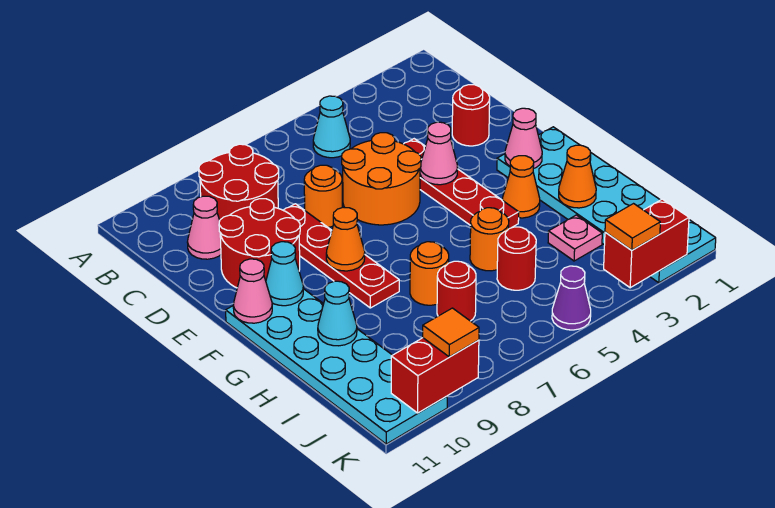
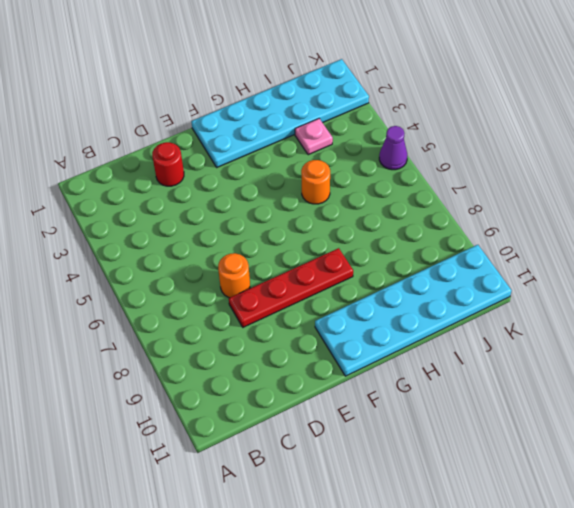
none -> cyan 1x1 cone [313,96,350,158]
none -> red 2x2 round brick [199,144,279,220]
none -> pink 1x1 cone [187,196,221,259]

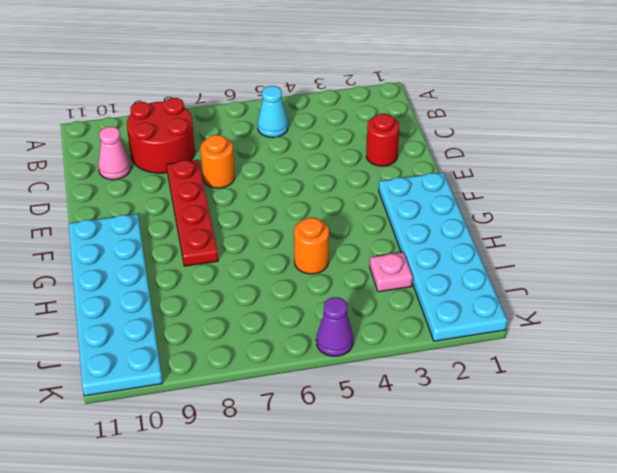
none -> red 1x4 plate [404,139,519,229]
none -> orange 2x2 round brick [342,133,421,225]
none -> red 2x2 round brick [219,199,300,288]

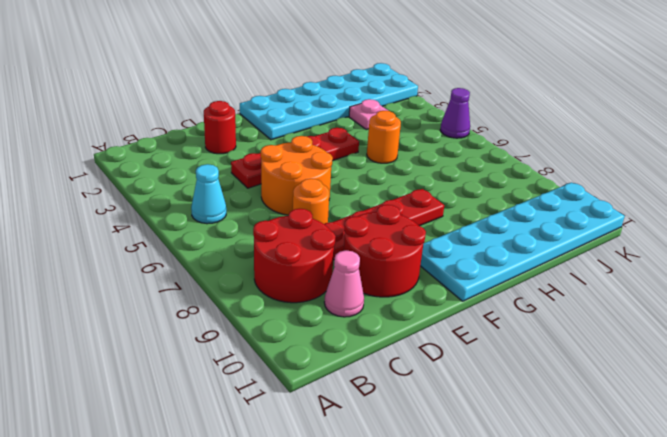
none -> orange 1x1 cone [502,156,540,218]
none -> orange 1x1 round brick [410,242,449,305]
none -> red 1x1 round brick [497,227,536,290]

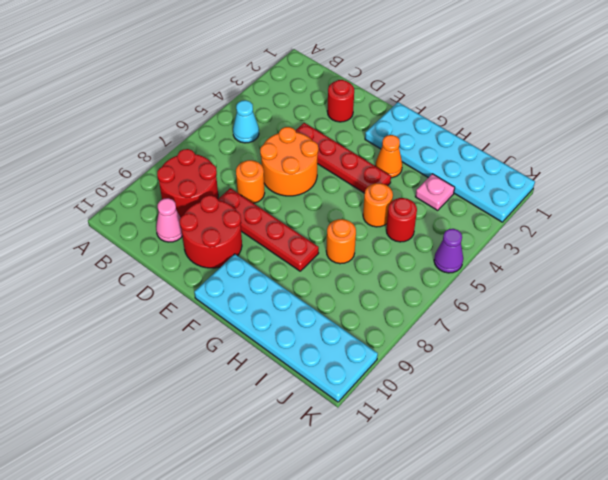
none -> red 1x1 round brick [437,261,476,321]
none -> pink 1x1 cone [420,122,458,185]
none -> pink 1x1 cone [505,108,542,169]

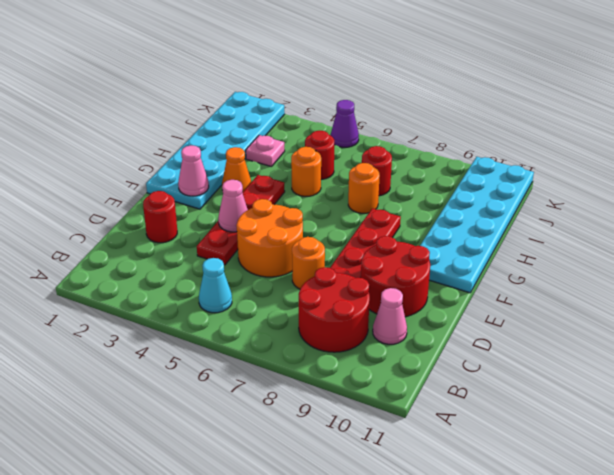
none -> orange 1x1 cone [326,207,365,271]
none -> cyan 1x1 cone [266,242,303,306]
none -> pink 1x1 cone [233,259,272,323]

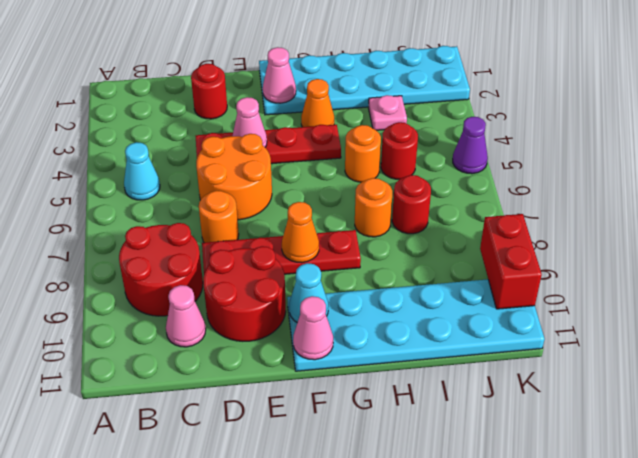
none -> orange 1x1 cone [559,145,596,208]
none -> cyan 1x1 cone [318,281,357,346]
none -> red 1x2 brick [604,199,689,288]

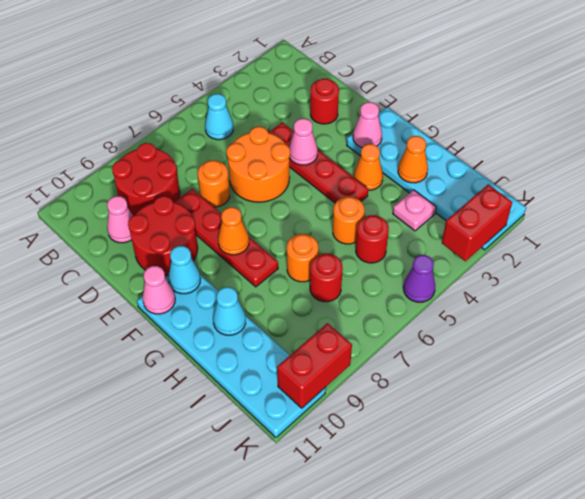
none -> orange 1x1 tile [605,204,660,250]
none -> orange 1x1 tile [423,308,479,357]

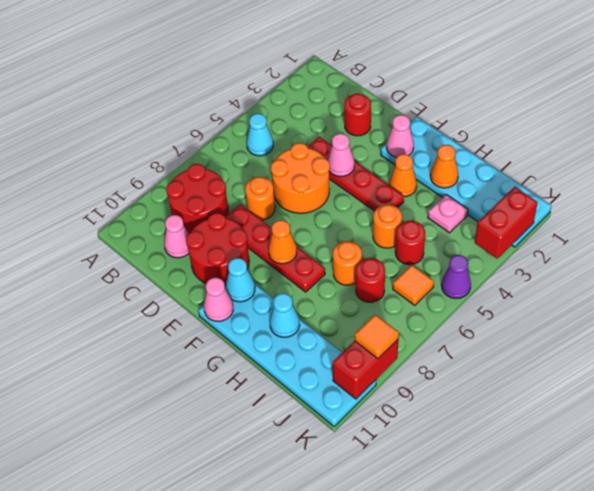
orange 1x1 tile [393,265,434,305] -> orange 1x1 tile moved to [605,204,660,250]

